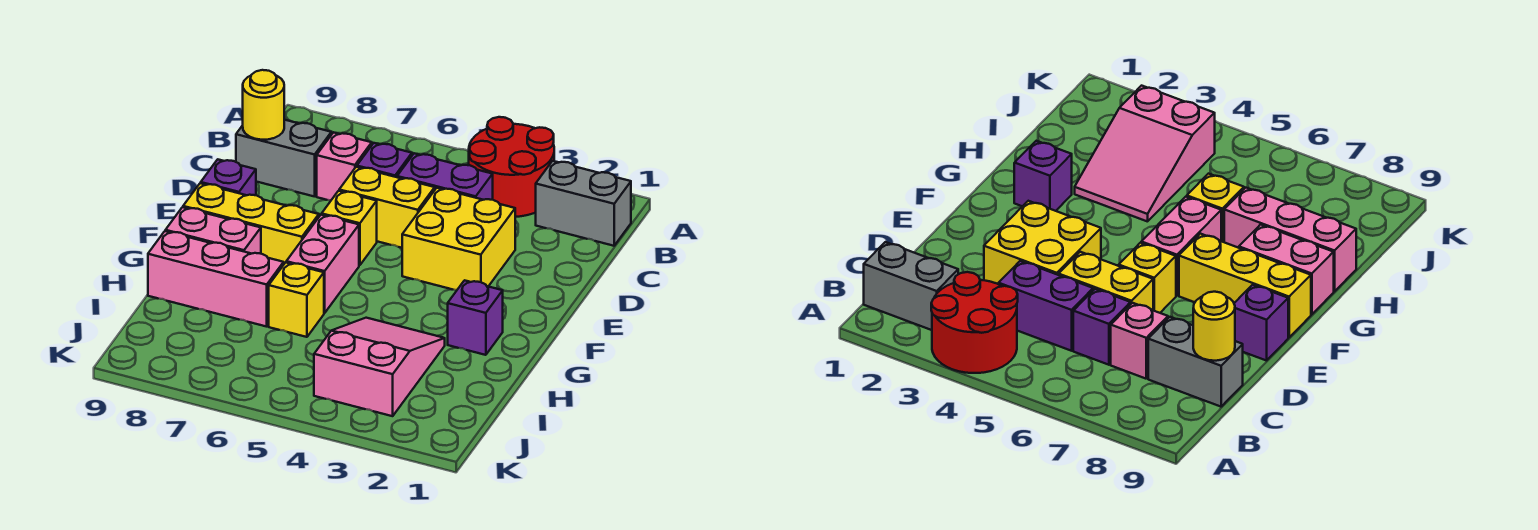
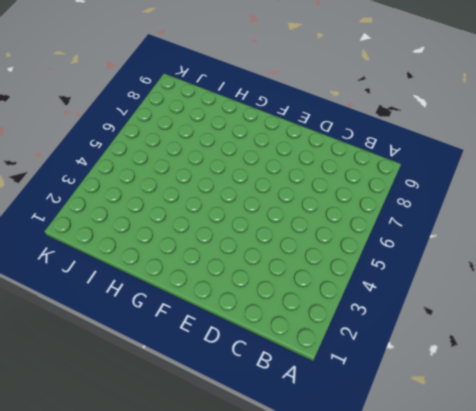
none -> red 2x2 round brick [469,117,554,217]
none -> grey 1x2 brick [536,161,631,246]
none -> purple 1x2 brick [397,153,493,200]

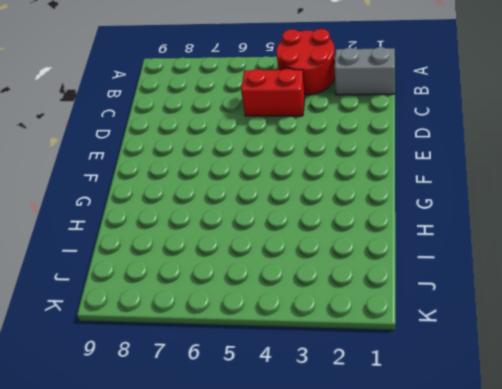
red 1x2 brick [241,69,305,116] -> purple 1x2 brick [397,153,493,200]
none -> purple 1x1 brick [357,143,412,177]
none -> pink 1x1 brick [317,132,372,200]
none -> grey 1x2 brick [236,120,331,197]

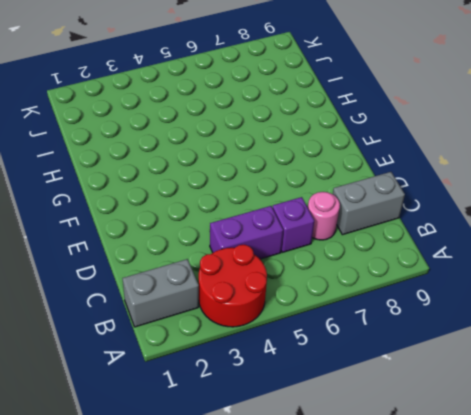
pink 1x1 round brick [308,192,340,240] -> pink 1x1 brick [317,132,372,200]
none -> yellow 2x2 brick [402,188,515,290]
none -> yellow 1x2 brick [339,167,435,248]
none -> yellow 1x1 brick [322,191,377,265]

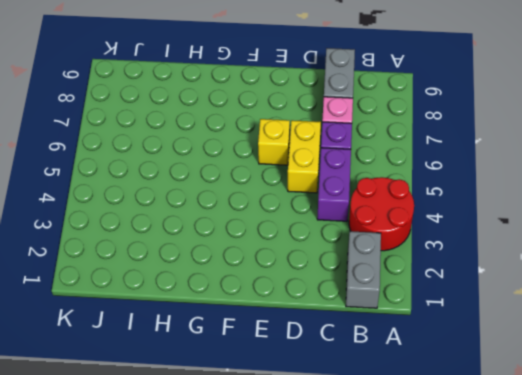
none -> yellow 2x2 brick [402,188,515,290]
none -> purple 1x1 brick [201,159,256,195]
none -> pink 1x2 brick [286,215,359,313]

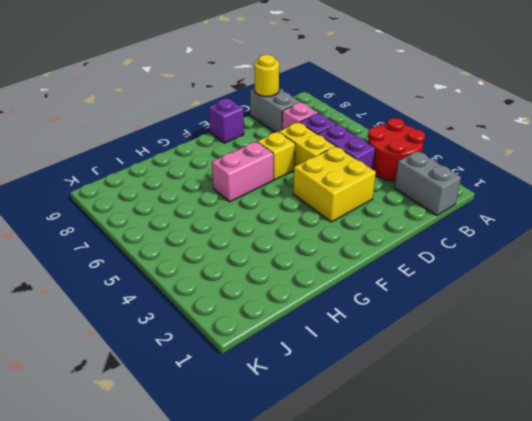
none -> yellow 1x3 brick [183,183,319,264]
none -> purple 1x1 brick [448,280,503,355]
none -> pink 1x2 brick [165,207,261,254]

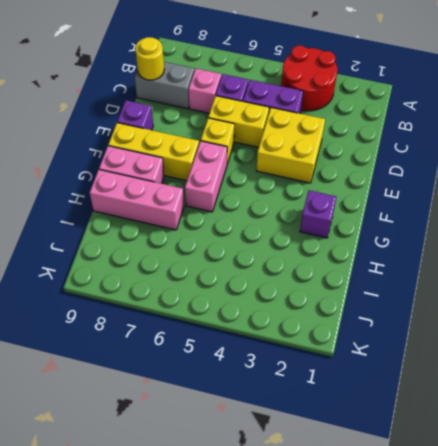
none -> grey 1x2 brick [536,161,631,246]
none -> pink 2x3 slope [314,318,445,416]
none -> yellow 1x1 brick [269,263,324,337]

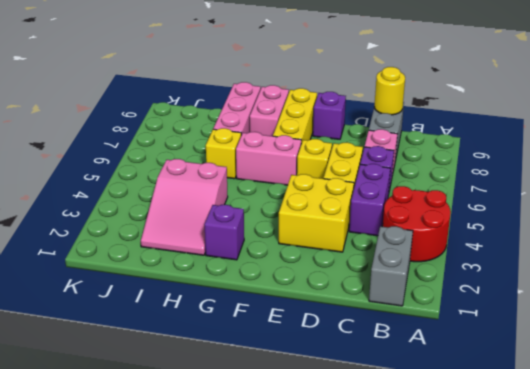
pink 2x3 slope [141,159,228,255] -> pink 2x3 slope turned to [314,318,445,416]

